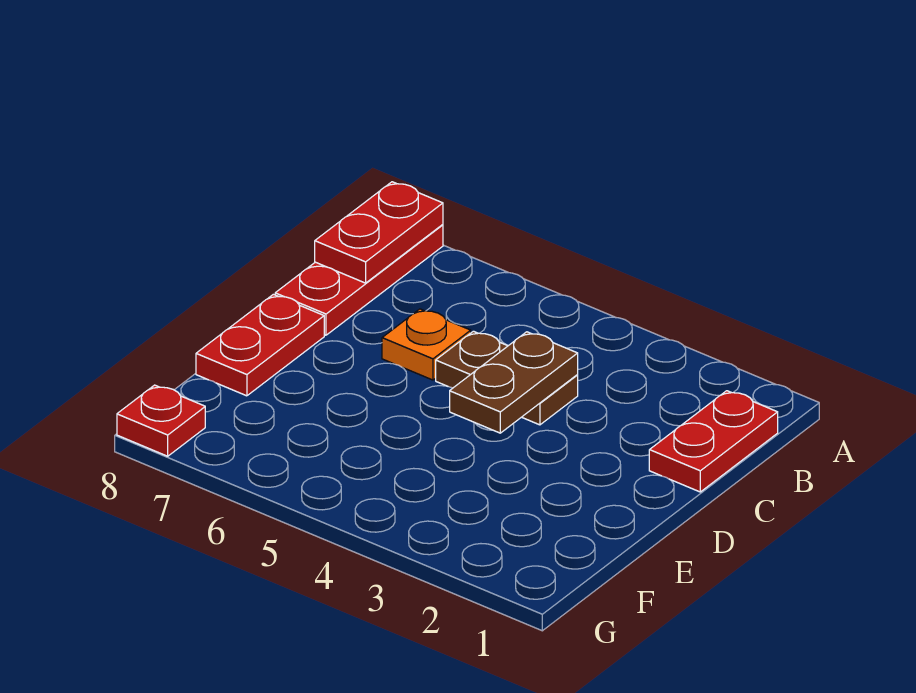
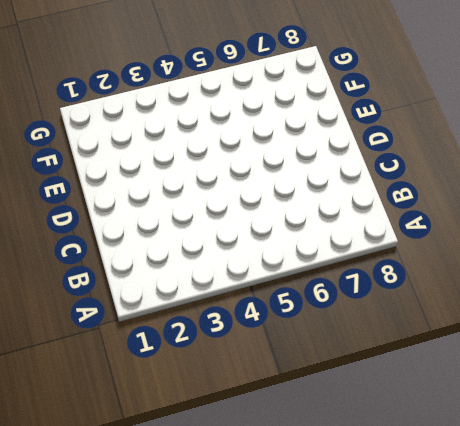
none -> red 1x3 plate [275,225,443,335]
none -> red 1x2 plate [649,391,778,492]

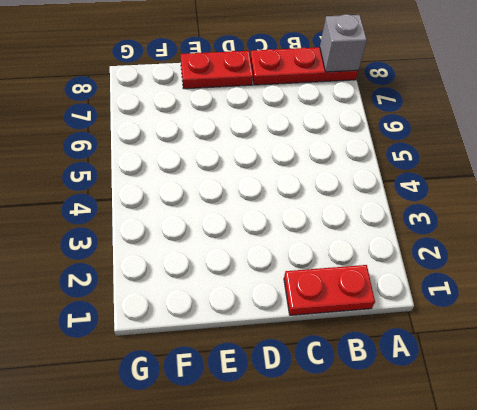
grey 1x1 brick [320,14,367,72] -> red 1x2 plate [315,182,443,283]
none -> brown 1x2 plate [436,331,578,425]
none -> orange 1x1 plate [382,309,471,380]

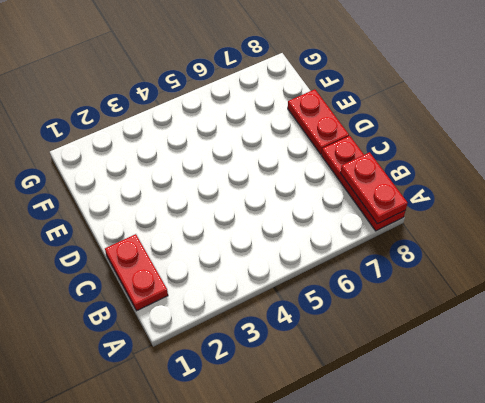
none -> brown 1x2 plate [436,331,578,425]
none -> orange 1x1 plate [382,309,471,380]

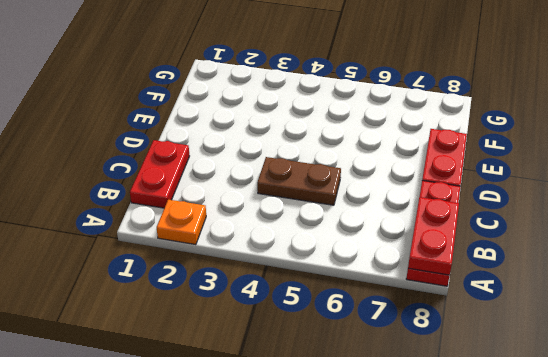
orange 1x1 plate [157,200,206,245] -> orange 1x1 plate moved to [382,309,471,380]
none -> red 1x1 plate [117,385,205,456]
none -> brown 1x2 plate [450,332,578,433]

